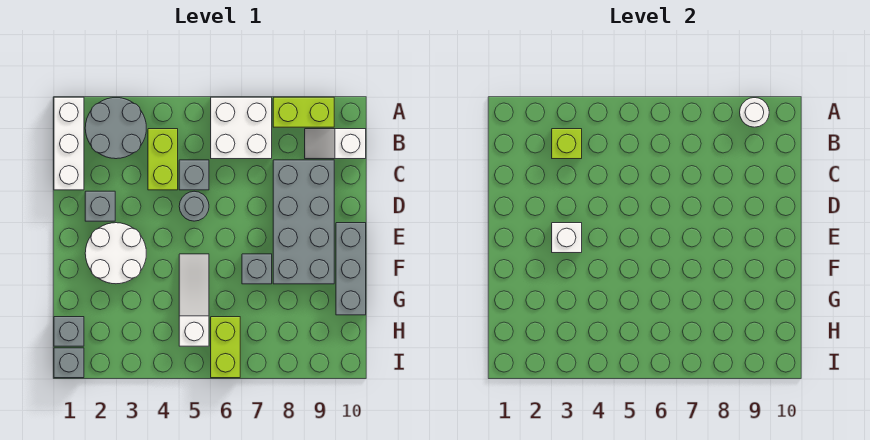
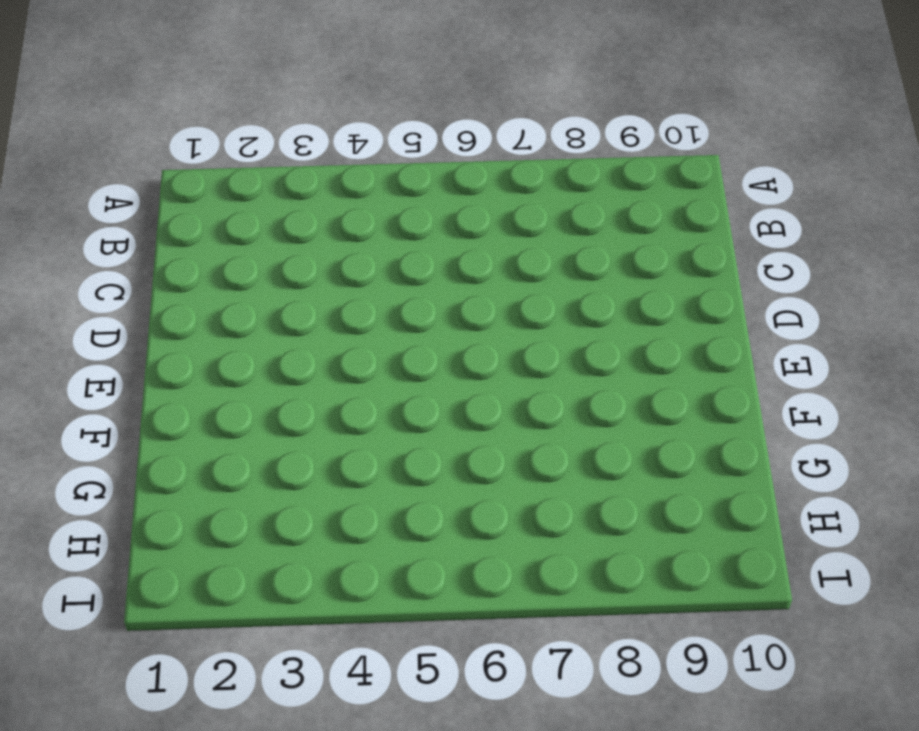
none -> white 1x3 brick [54,97,84,190]
none -> grey 2x2 round brick [85,98,146,159]
none -> white 2x2 brick [211,97,272,159]

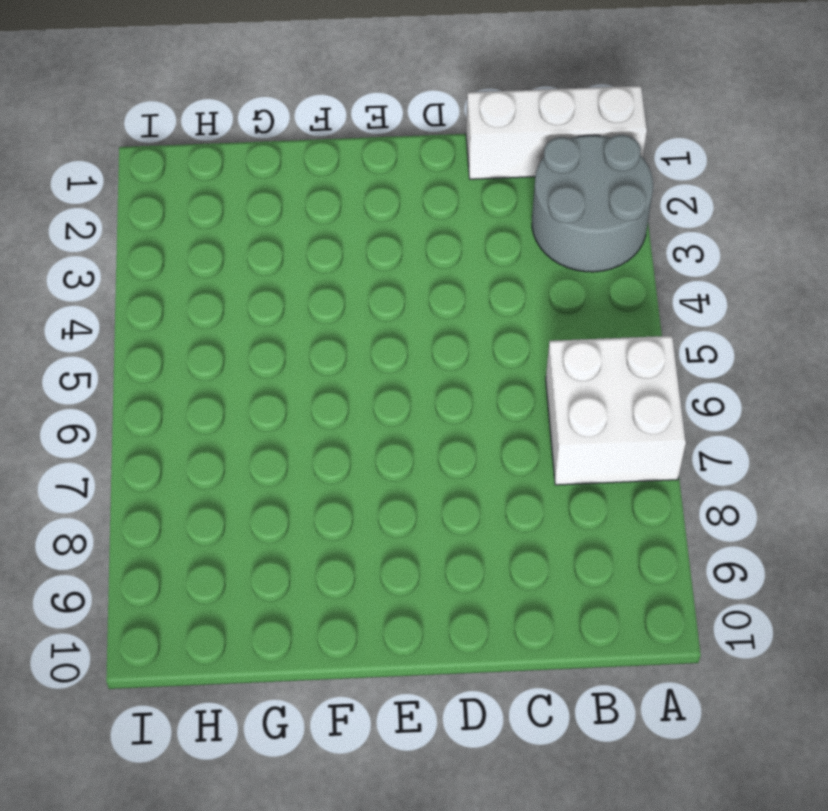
none -> lime 1x2 brick [273,97,334,127]
none -> lime 1x2 brick [148,129,178,190]
none -> white 1x2 slope [305,129,366,159]

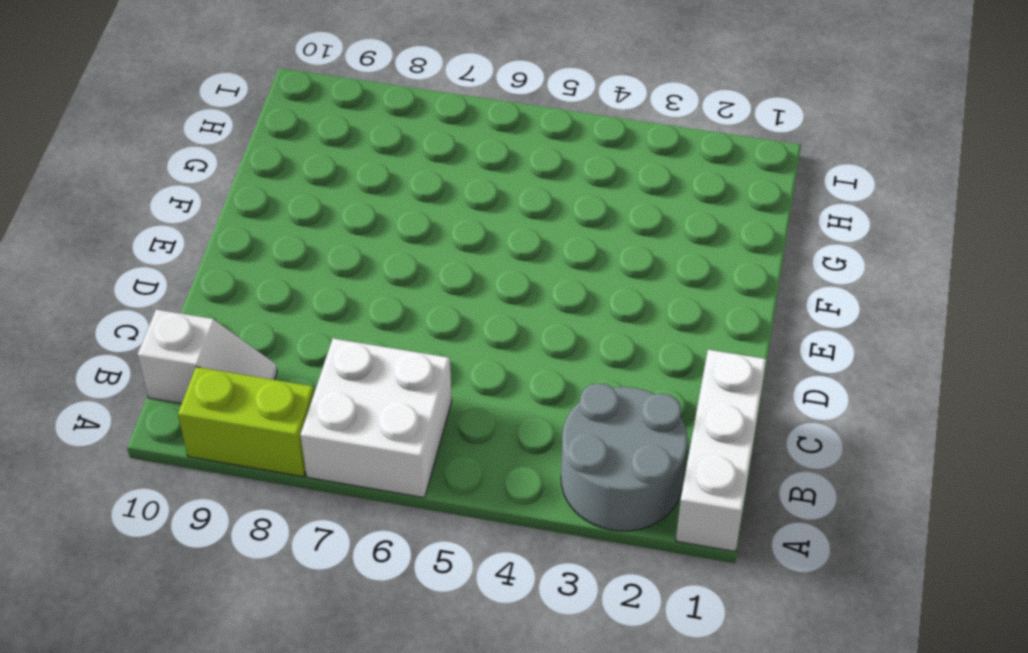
none -> lime 1x2 brick [148,129,178,190]
none -> grey 1x1 brick [179,160,209,190]
none -> grey 2x4 brick [273,160,334,284]

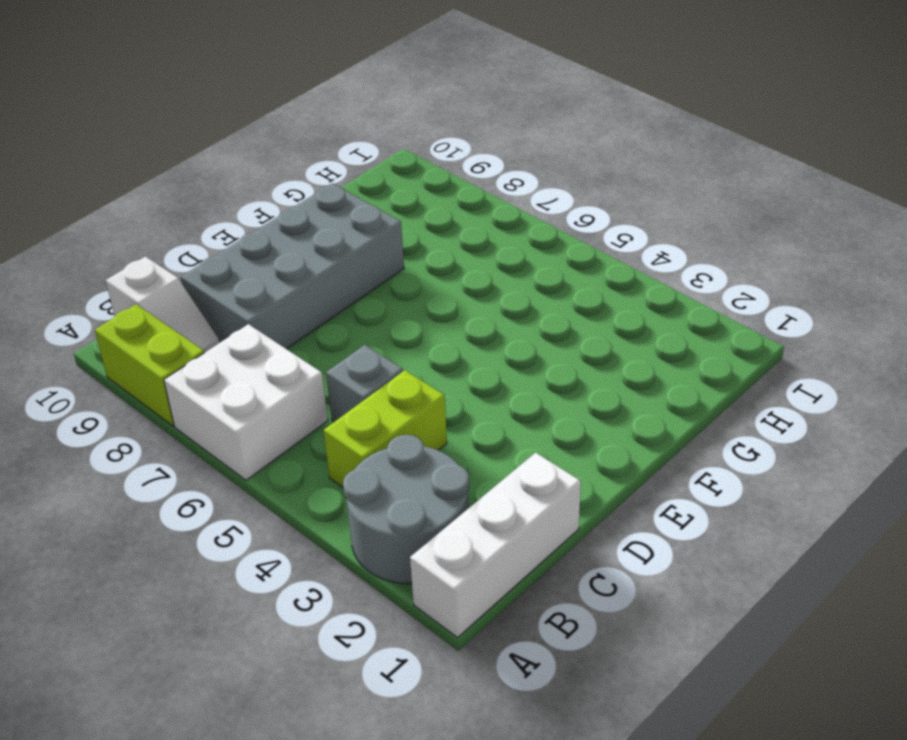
none -> grey 1x1 brick [85,191,115,221]
none -> grey 1x1 round brick [179,191,209,221]
none -> white 2x2 round brick [85,223,146,284]

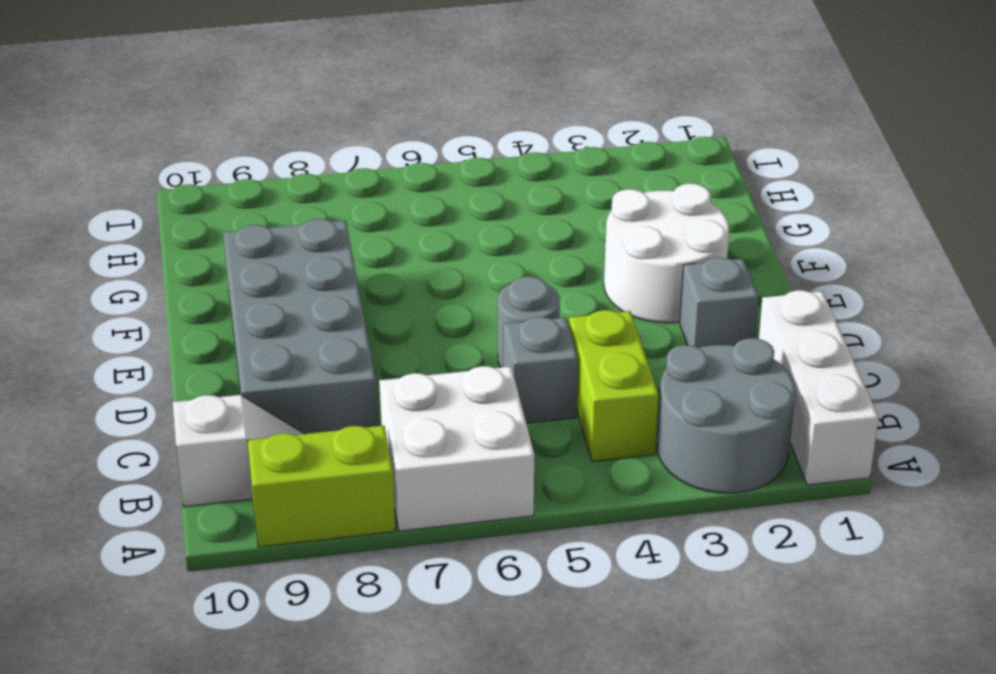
none -> grey 1x3 brick [336,223,366,315]
none -> white 1x3 slope [179,254,209,346]
none -> grey 1x1 brick [242,254,272,284]

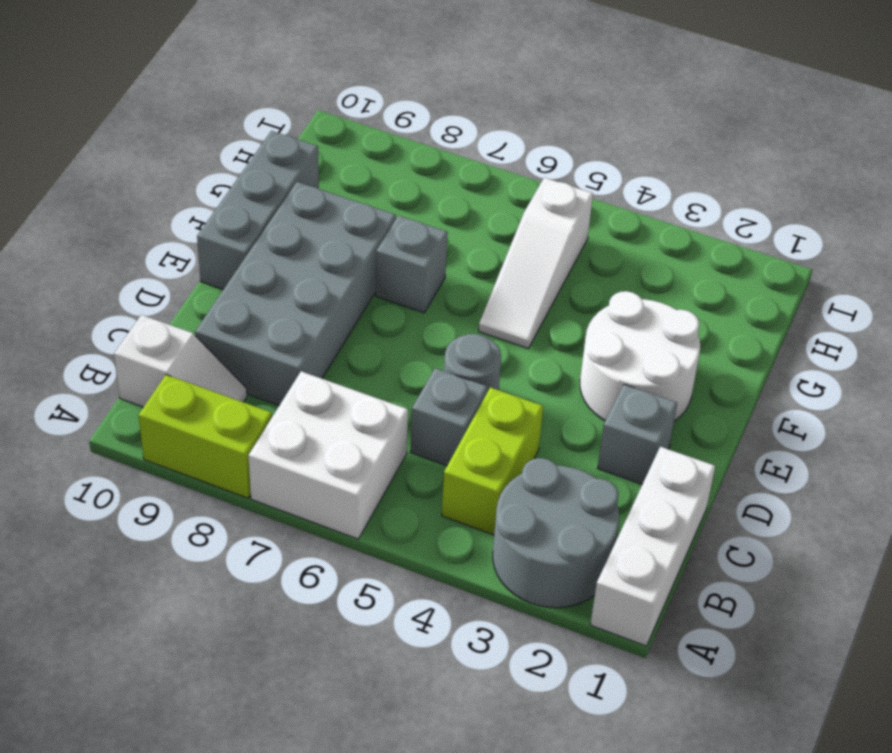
none -> grey 1x1 brick [54,317,84,346]
none -> lime 1x2 brick [211,317,240,378]
none -> grey 1x1 brick [54,348,84,378]

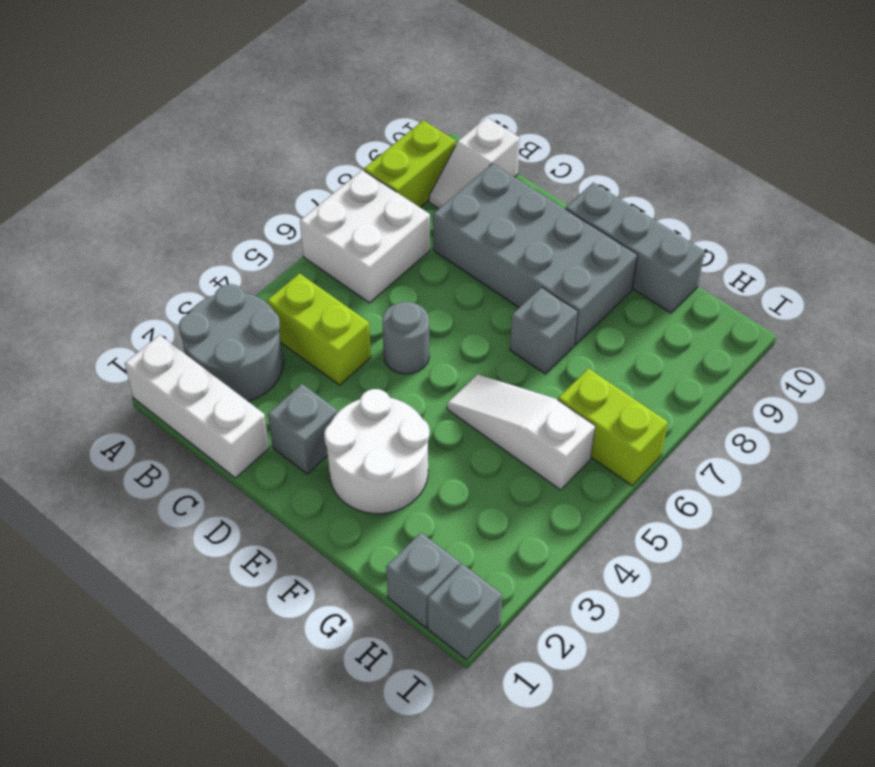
none -> grey 1x1 brick [179,160,209,190]
none -> white 1x1 round brick [740,98,769,127]
none -> lime 1x1 brick [552,129,582,159]

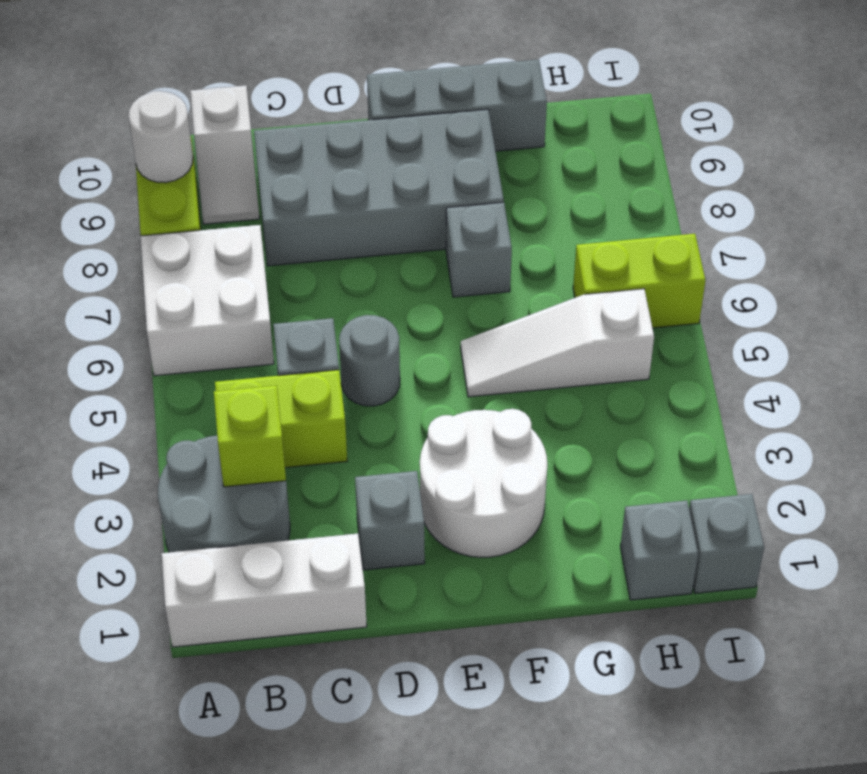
none -> white 1x1 brick [552,223,582,253]

